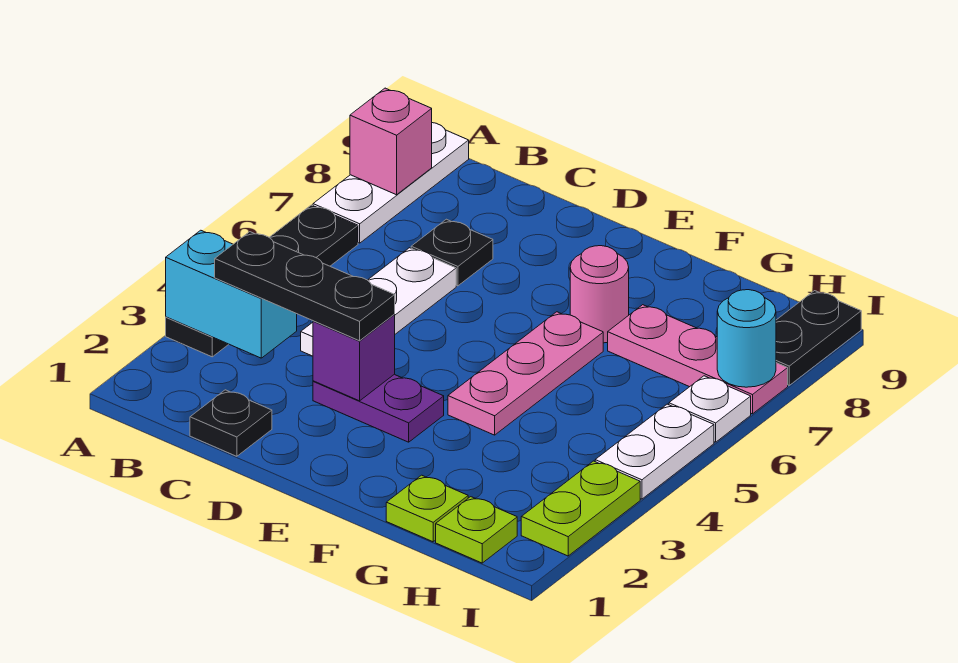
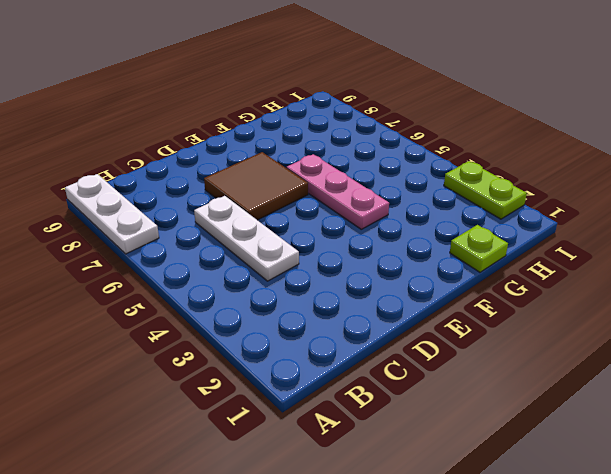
brown 2x2 tile [204,152,308,220] -> none
none -> black 1x4 plate [166,205,358,357]
none -> black 1x1 plate [190,390,272,456]
none -> black 1x1 plate [411,219,493,286]

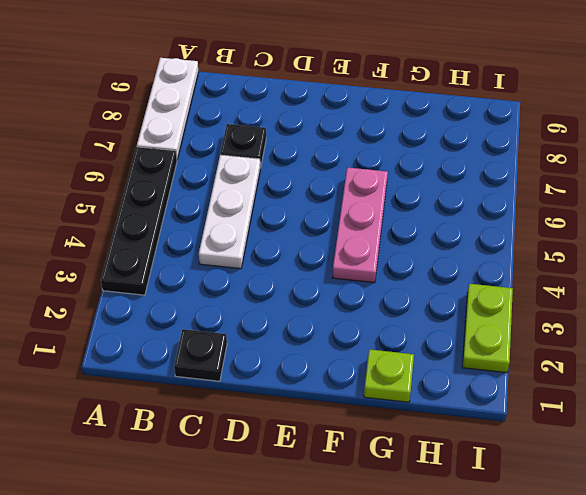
none -> purple 1x2 plate [313,374,444,442]
none -> pink 1x1 round brick [570,246,629,343]
none -> pink 1x3 plate [608,305,788,414]

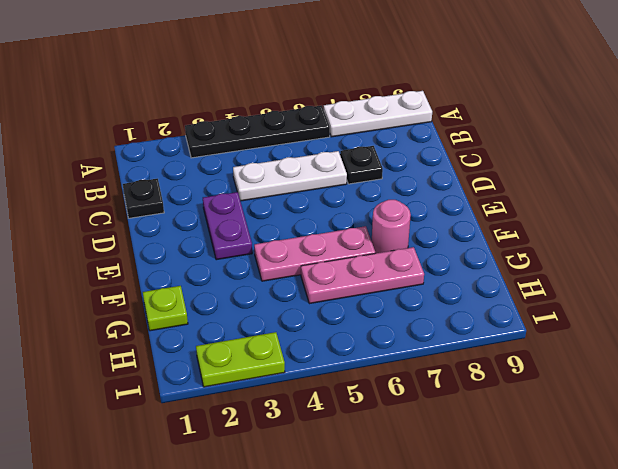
pink 1x3 plate [301,247,424,304] -> pink 1x3 plate turned to [608,305,788,414]
none -> lime 1x1 plate [436,497,517,563]
none -> white 1x2 plate [595,404,714,499]
none -> white 1x1 plate [669,376,751,442]

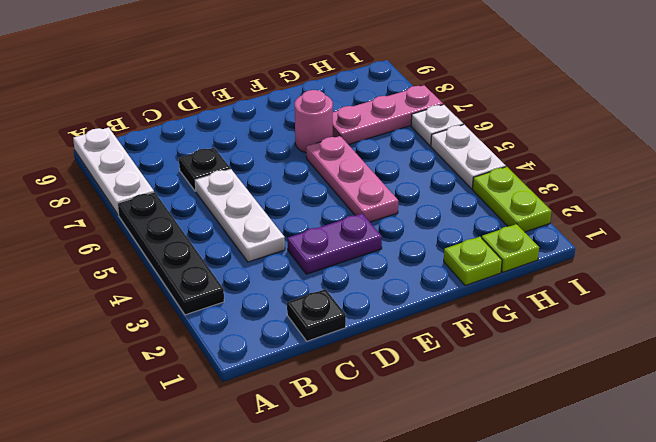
none -> black 1x2 plate [776,291,861,385]
none -> cyan 1x2 brick [166,230,297,358]
none -> pink 1x1 brick [350,88,432,195]

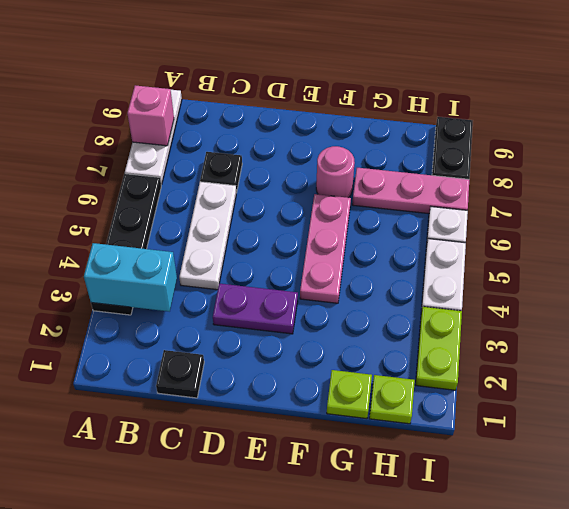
none -> purple 1x1 brick [313,315,395,401]
none -> cyan 1x1 round brick [717,290,776,387]
none -> black 1x3 plate [215,232,395,341]

